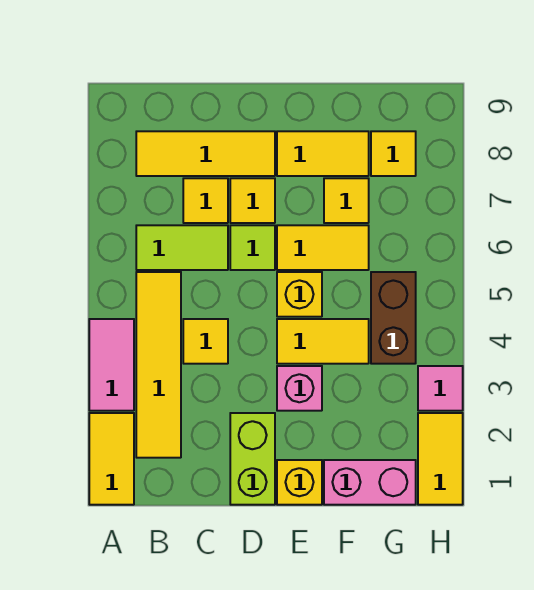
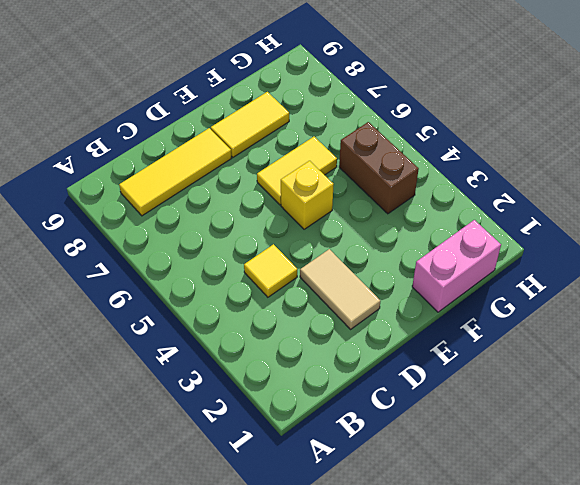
tan 1x2 tile [300,249,380,329] -> lime 1x2 brick [230,413,275,505]
none -> yellow 1x2 tile [89,413,134,505]
none -> pink 1x2 tile [89,319,134,411]
none -> yellow 1x4 tile [136,272,181,458]

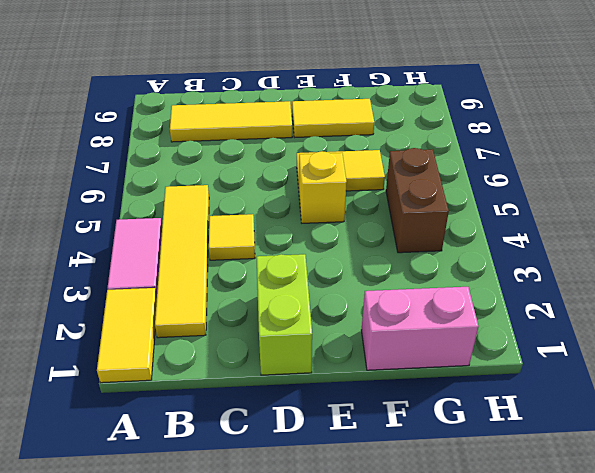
none -> lime 1x2 tile [136,225,228,270]
none -> yellow 1x1 tile [183,178,228,223]
none -> lime 1x1 tile [230,225,275,270]

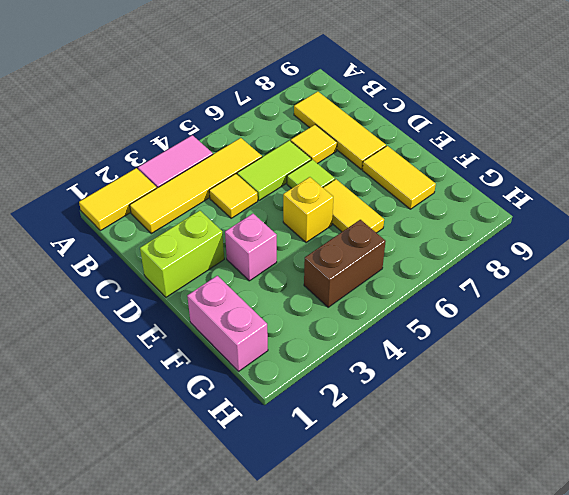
lime 1x2 tile [237,140,311,201] -> lime 1x2 tile turned to [136,225,228,270]
none -> yellow 1x1 tile [230,178,275,223]
none -> yellow 1x1 brick [277,460,322,505]
none -> yellow 1x2 tile [277,319,369,364]

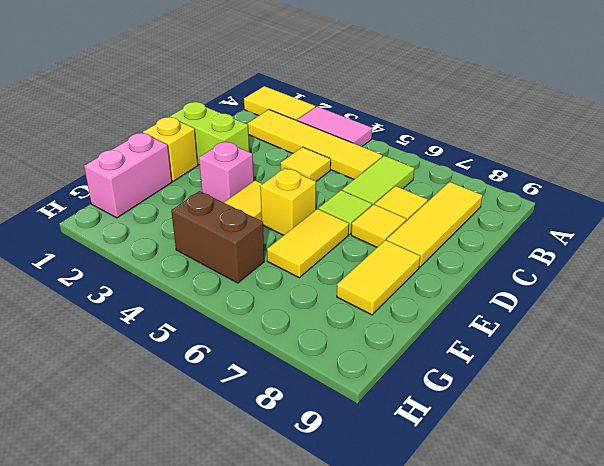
none -> yellow 1x1 tile [324,178,369,223]
none -> yellow 1x1 tile [371,131,416,176]
none -> yellow 1x2 tile [418,413,463,505]

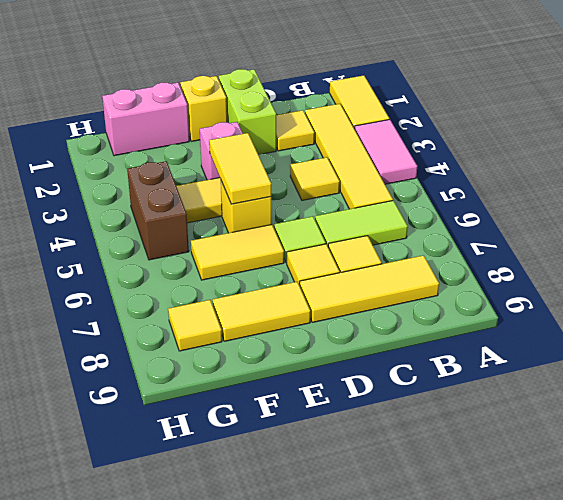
yellow 1x1 tile [276,110,314,151] -> yellow 1x1 tile moved to [324,178,369,223]
yellow 1x2 tile [209,133,271,204] -> yellow 1x2 tile moved to [418,413,463,505]
none -> pink 1x1 tile [418,366,463,411]

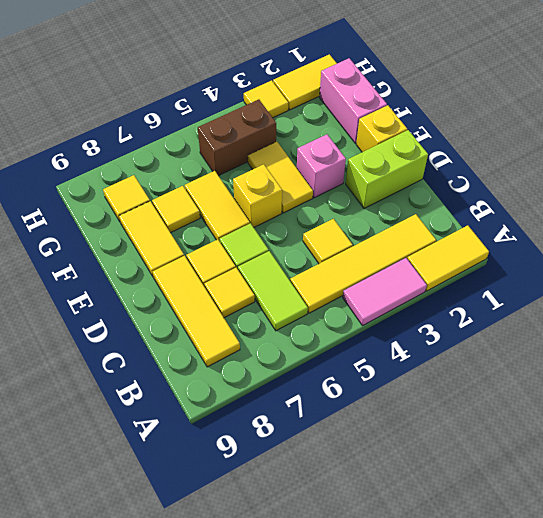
yellow 1x1 tile [244,80,288,118] -> pink 1x1 tile [418,366,463,411]

